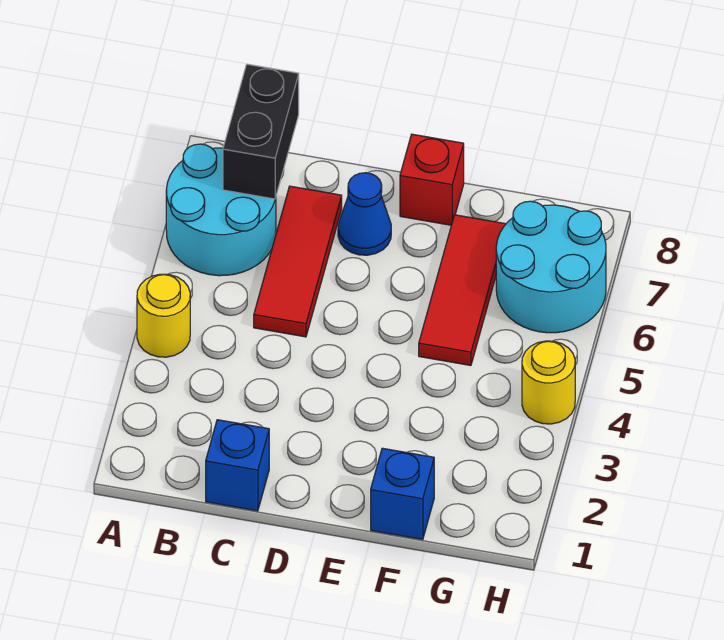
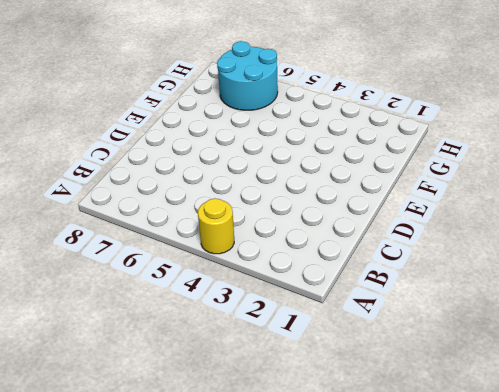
none -> cyan 2x2 round brick [166,144,276,276]
none -> blue 1x1 brick [206,420,269,511]

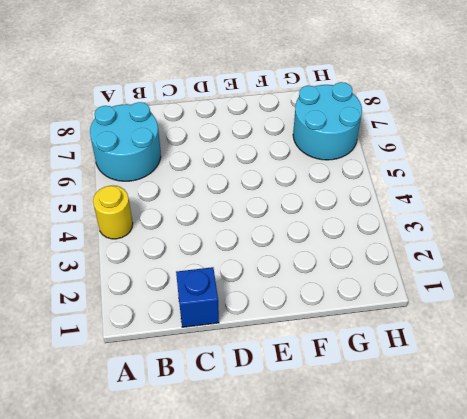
none -> red 1x3 tile [254,186,342,337]
none -> blue 1x1 cone [338,173,391,255]

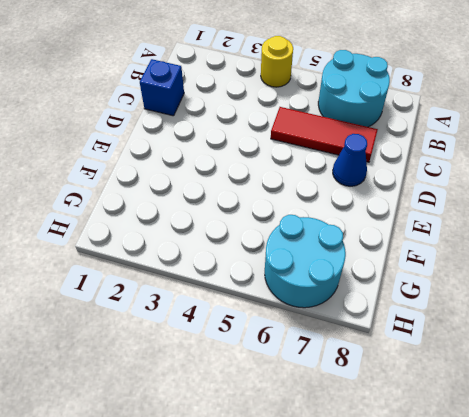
none -> red 1x1 brick [400,134,464,225]
none -> blue 1x1 brick [371,448,434,540]

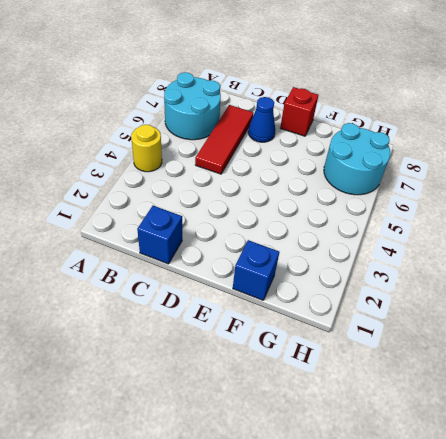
none -> red 1x3 tile [419,215,506,366]
none -> yellow 1x1 round brick [522,341,575,424]

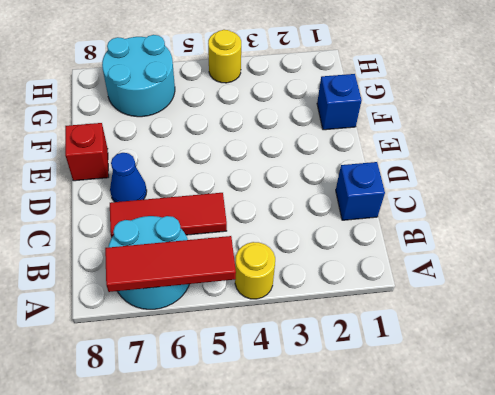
red 1x3 tile [105,236,236,292] -> red 1x3 tile moved to [419,215,506,366]
none -> black 1x2 brick [223,64,299,199]

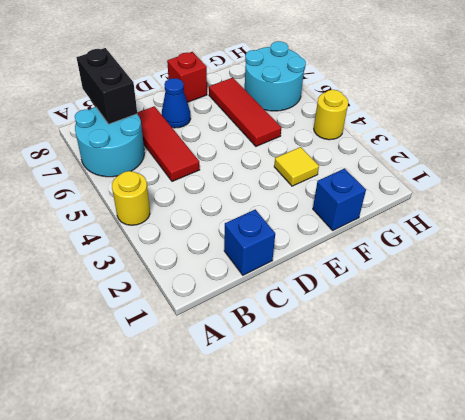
yellow 1x1 tile [274,147,319,186] -> none

